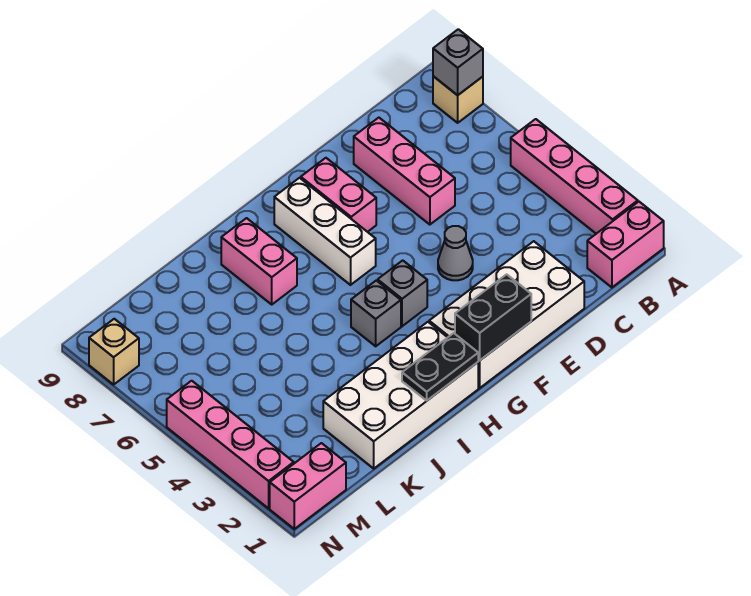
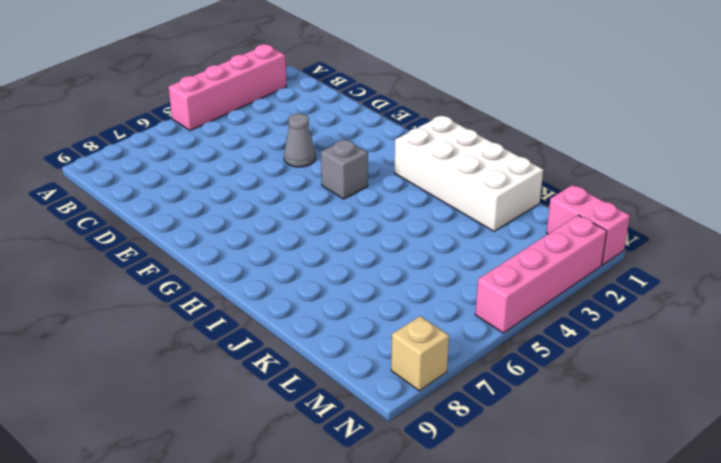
none -> pink 1x2 brick [587,202,664,287]
none -> tan 1x1 brick [433,76,483,123]
none -> white 2x4 brick [429,241,584,388]

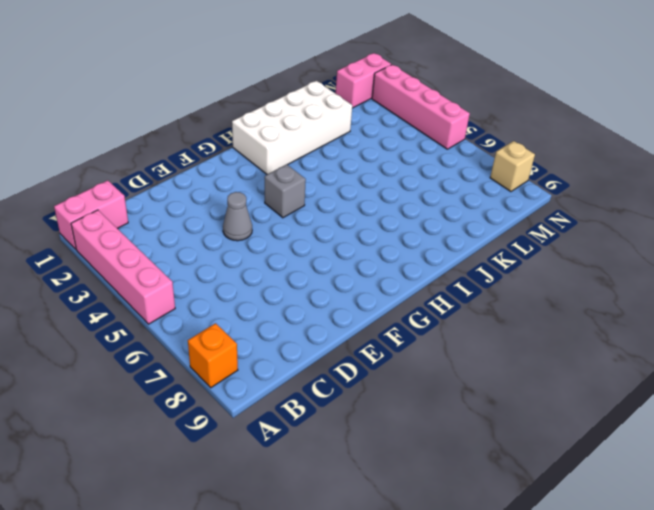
orange 1x1 brick [188,323,238,388] -> tan 1x1 brick [433,76,483,123]
none -> white 2x4 brick [429,241,584,388]
none -> pink 1x3 brick [354,118,455,225]
none -> pink 1x2 brick [301,158,376,232]

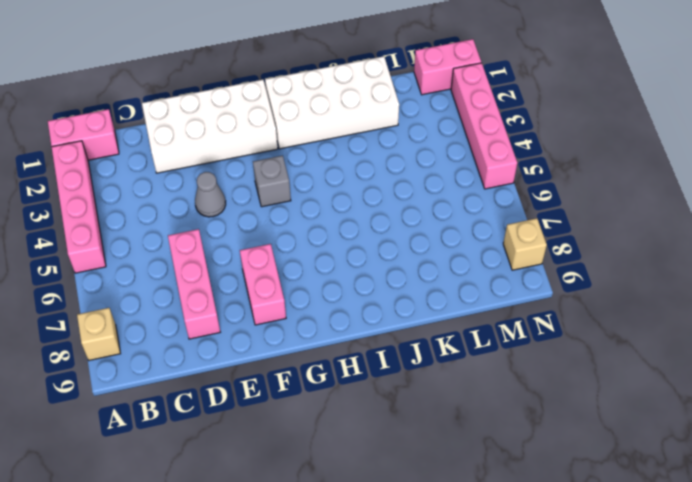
none -> white 1x3 brick [274,178,376,285]
none -> grey 1x1 brick [351,280,401,346]
none -> pink 1x2 brick [221,218,297,304]

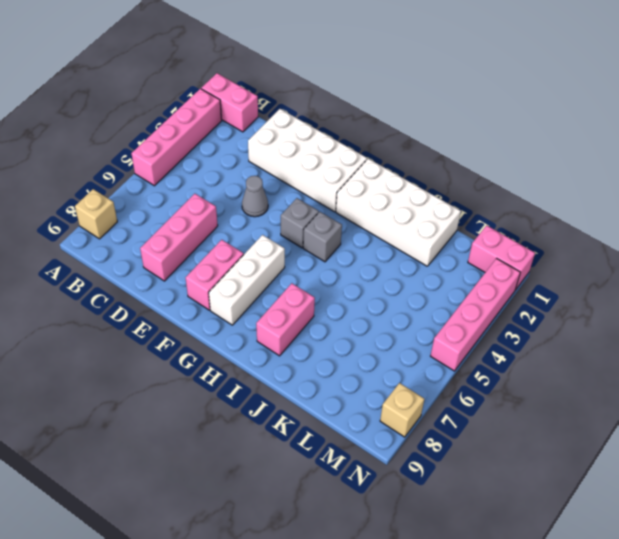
none -> grey 1x1 brick [433,29,483,95]
none -> black 1x2 brick [455,274,531,361]
none -> black 1x2 plate [402,333,478,400]

